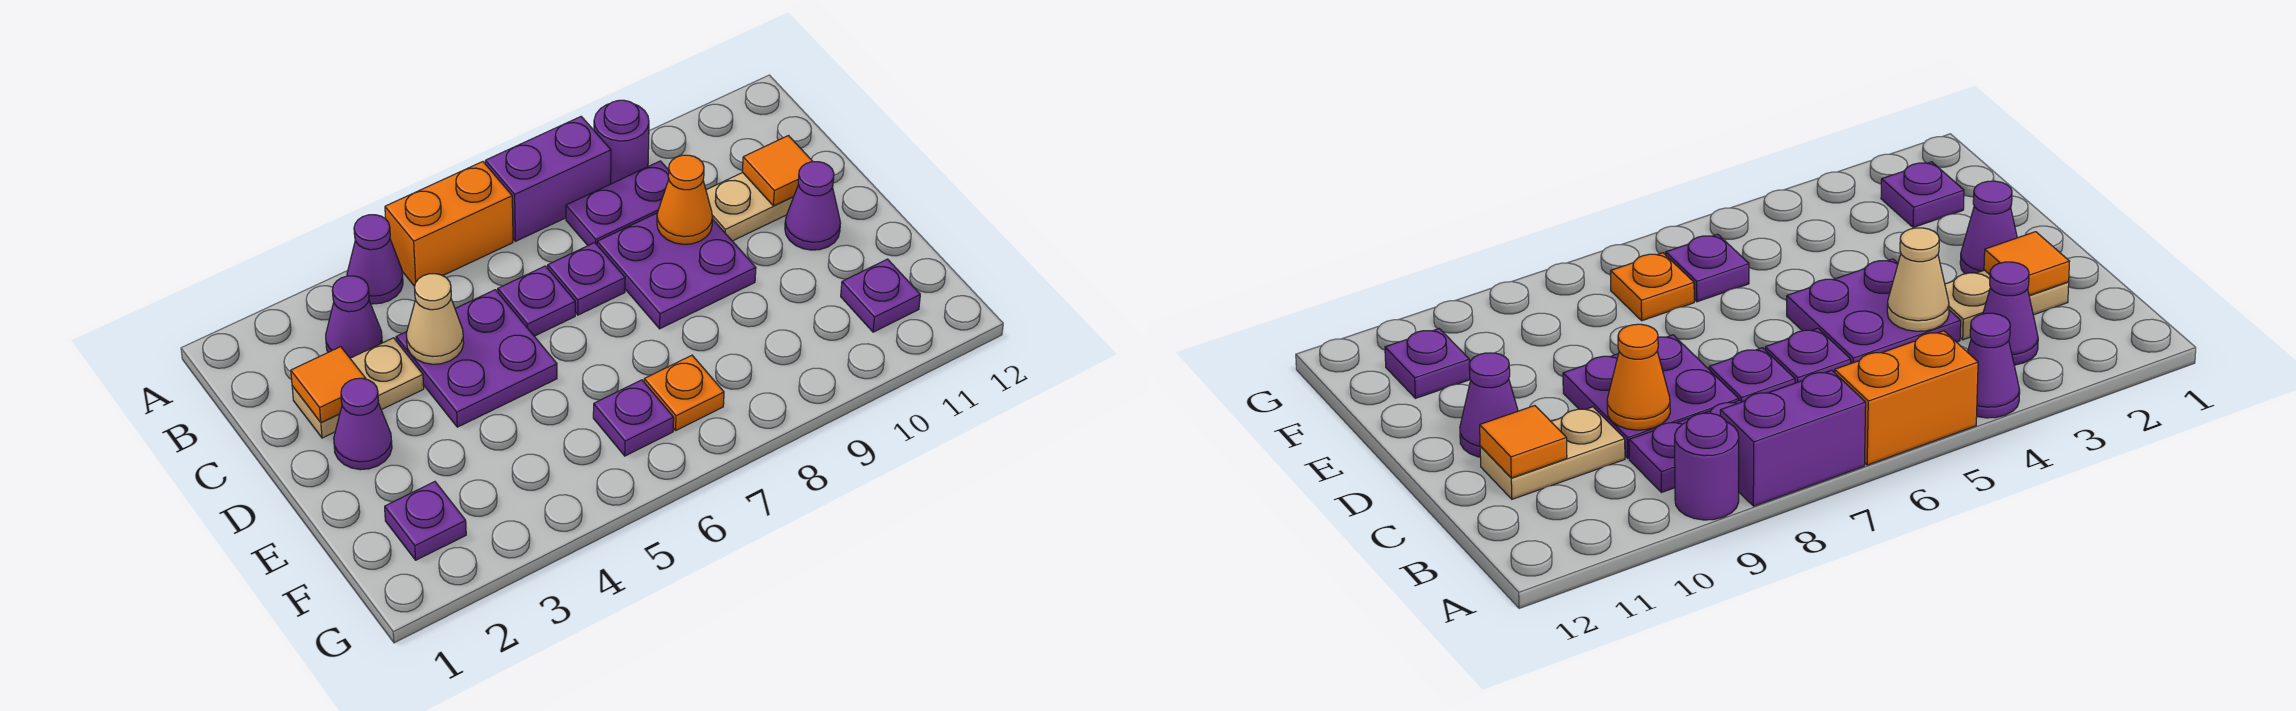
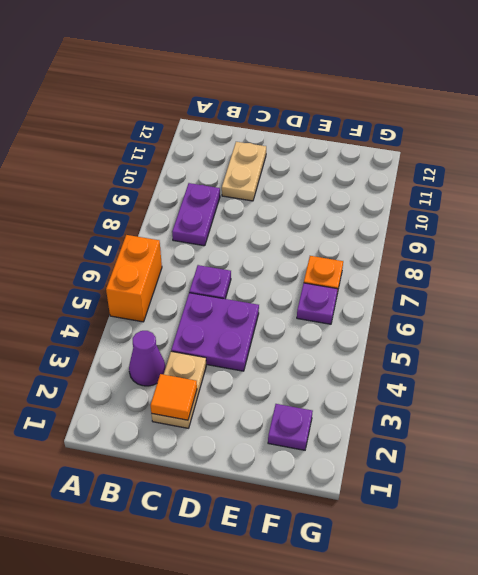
none -> purple 1x1 cone [347,215,403,304]
none -> purple 1x2 brick [485,117,611,241]
none -> purple 1x1 round brick [594,100,649,184]

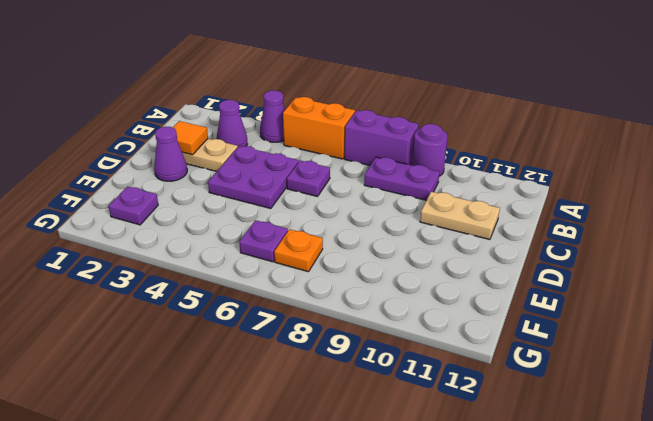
none -> purple 1x1 plate [548,243,625,315]
none -> purple 2x2 plate [597,213,756,329]
none -> purple 1x1 cone [785,162,840,250]

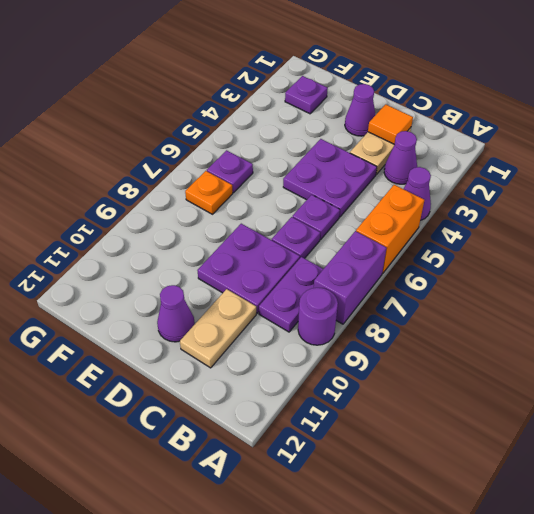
none -> purple 1x1 plate [841,259,920,332]
none -> tan 1x1 cone [406,274,464,364]
none -> orange 1x1 cone [657,155,713,244]

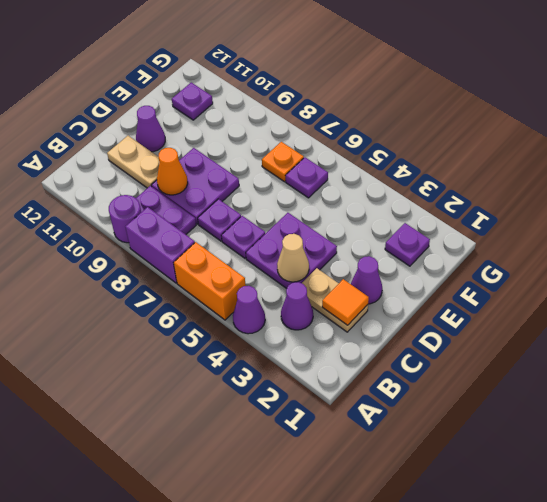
none -> orange 1x1 tile [742,136,813,206]

